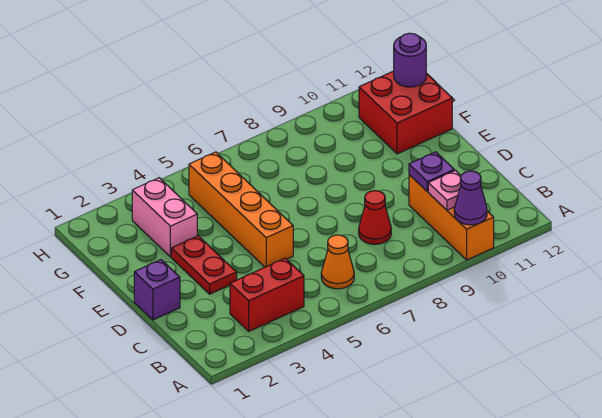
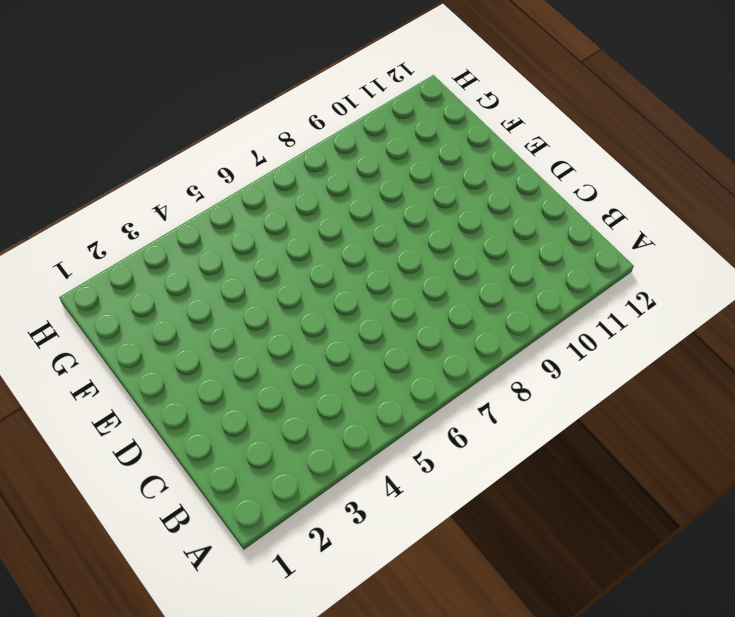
none -> orange 1x3 brick [409,175,494,260]
none -> red 1x2 brick [230,258,304,331]
none -> orange 1x1 cone [321,235,354,289]

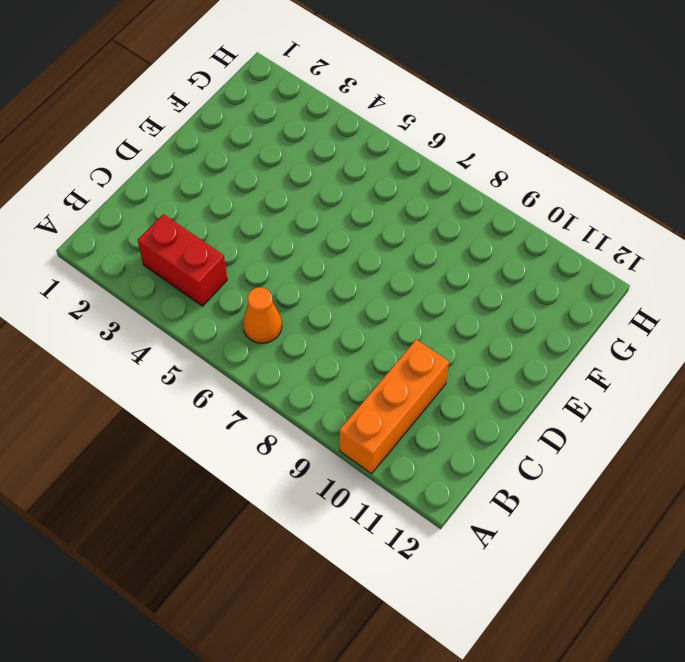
none -> red 1x1 cone [359,191,391,244]
none -> purple 1x1 brick [134,260,180,320]
none -> red 1x2 plate [171,236,237,294]

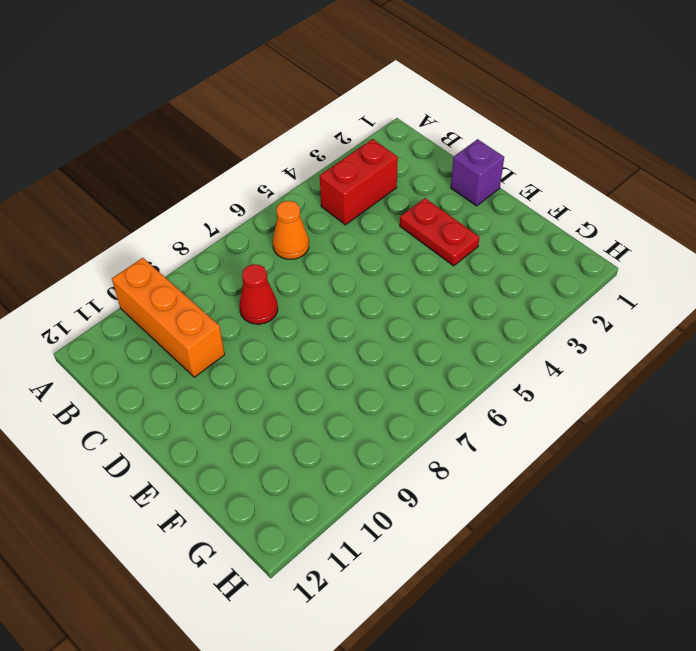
none -> orange 1x4 brick [189,152,293,267]
none -> pink 1x2 brick [132,178,197,257]
none -> red 2x2 brick [359,71,452,154]

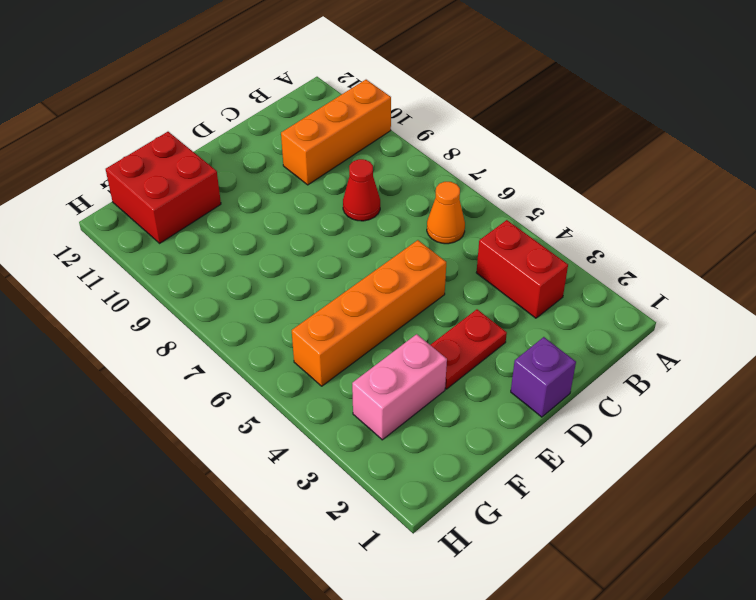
none -> purple 1x1 cone [454,171,487,225]
none -> pink 1x1 plate [428,170,461,210]
none -> purple 1x1 plate [409,152,454,192]

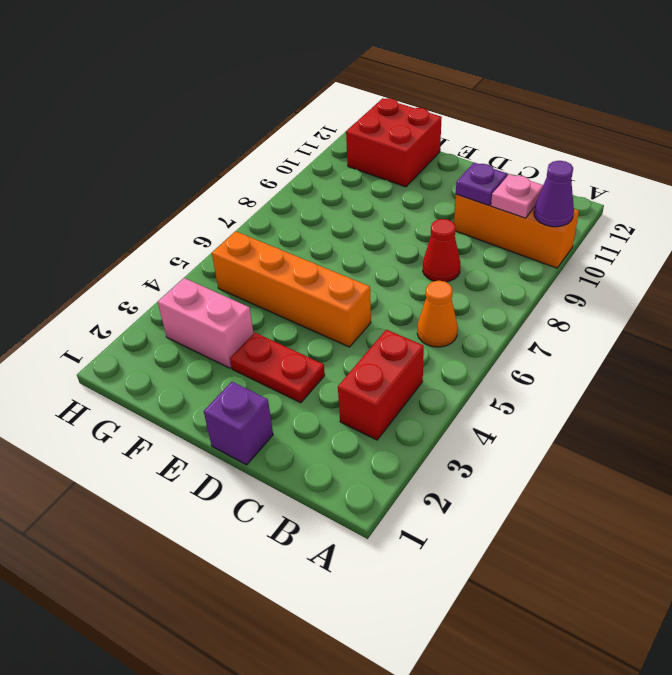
none -> purple 1x1 round brick [394,33,426,87]

